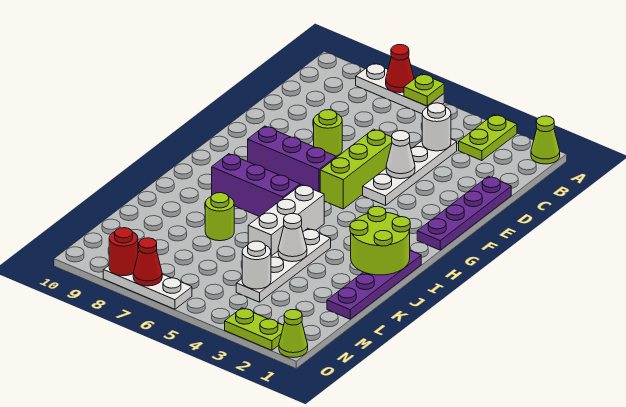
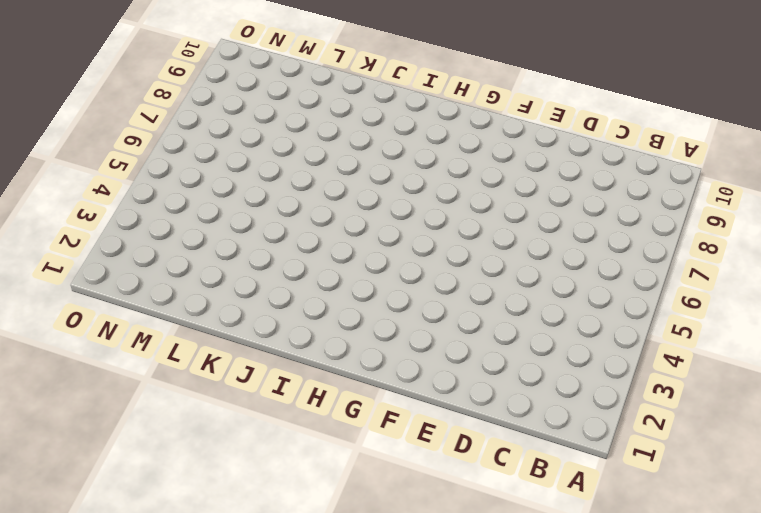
none -> lime 1x1 cone [531,116,560,164]
none -> lime 1x2 plate [459,115,517,161]
none -> white 1x3 plate [356,63,444,114]

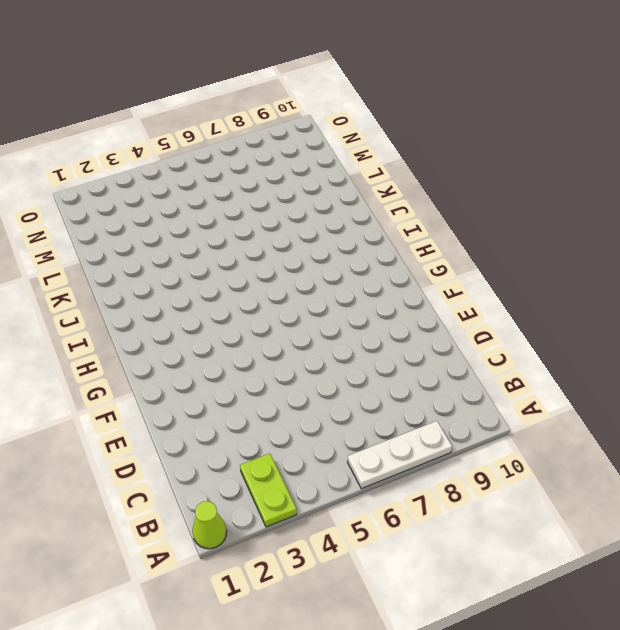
none -> white 1x4 plate [363,139,457,205]
none -> purple 1x4 plate [417,176,511,250]
none -> lime 1x3 brick [320,129,392,209]

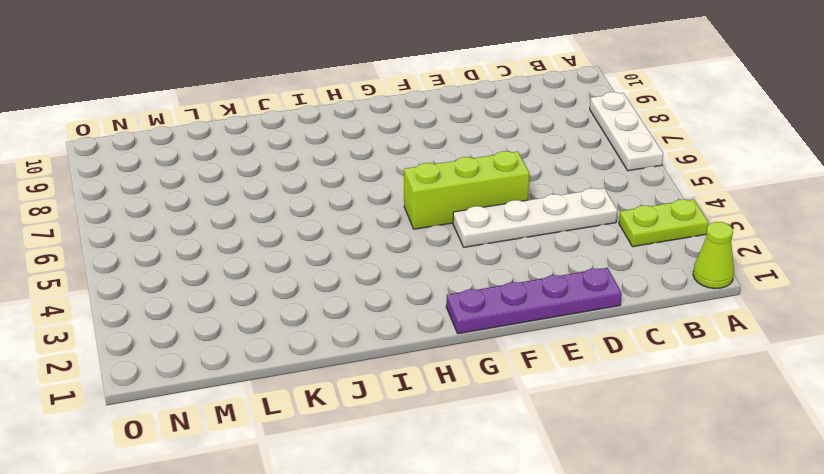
none -> lime 1x1 round brick [314,110,342,156]
none -> purple 1x3 brick [248,126,336,192]
none -> purple 1x4 plate [327,251,421,319]

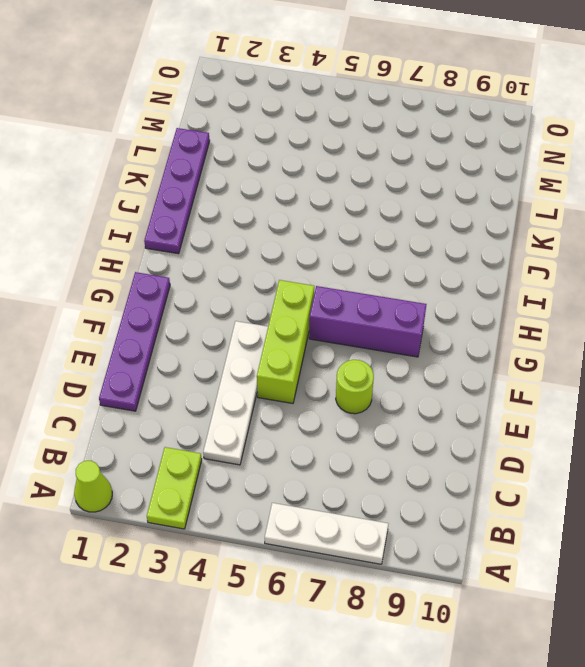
none -> white 1x3 brick [248,185,325,256]
none -> purple 1x3 brick [212,154,300,217]
none -> white 1x4 plate [236,228,331,302]

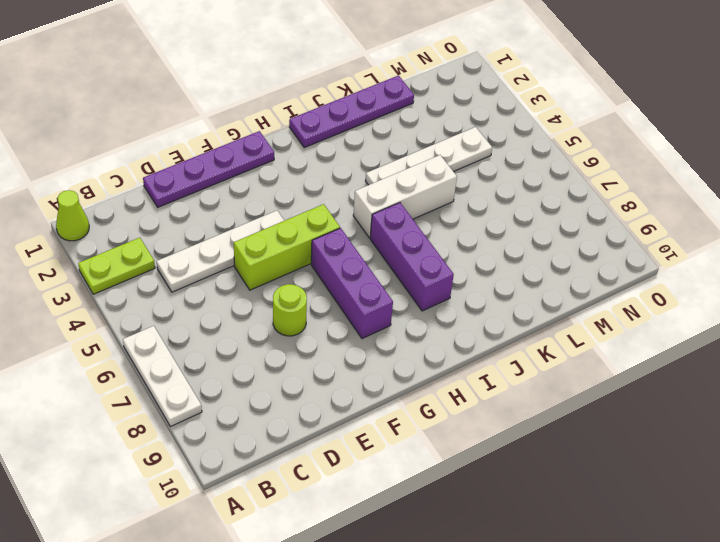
none -> lime 1x1 round brick [205,193,234,241]
none -> lime 1x1 cone [279,310,308,358]
none -> lime 1x2 plate [225,308,284,350]

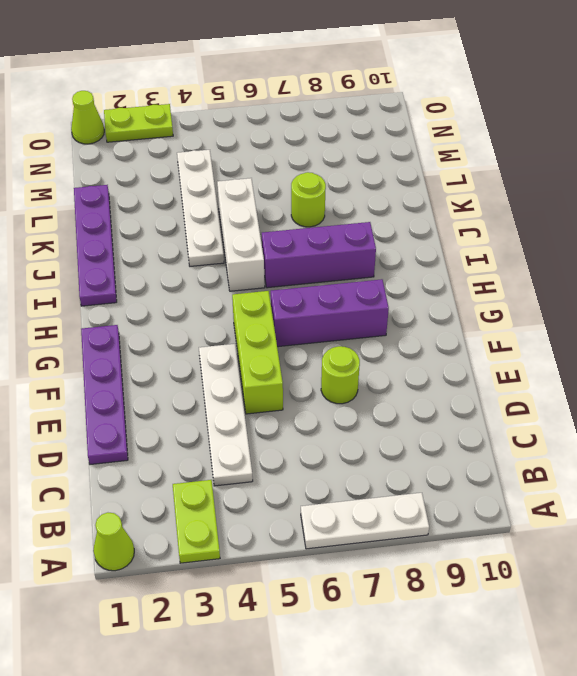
none -> white 1x3 plate [103,266,192,309]
none -> lime 1x1 plate [404,74,444,106]
none -> red 1x1 cone [386,45,414,93]

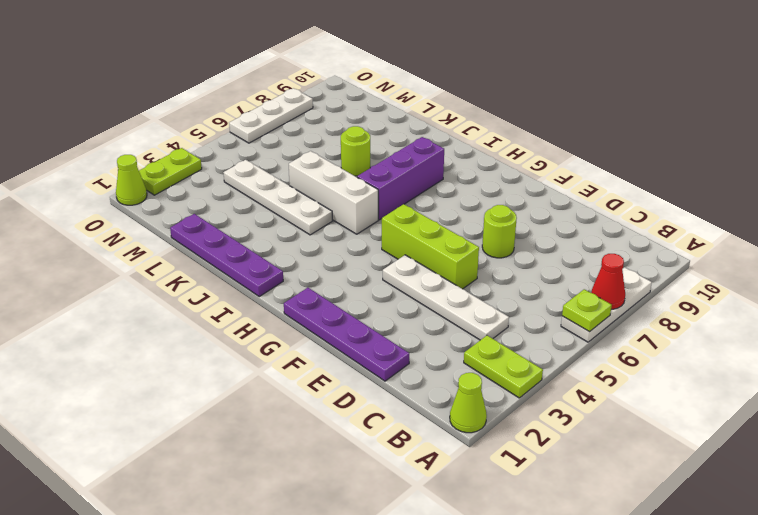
none -> purple 1x3 brick [248,126,336,192]
none -> white 1x1 round brick [422,103,451,151]
none -> white 1x1 cone [386,131,415,179]

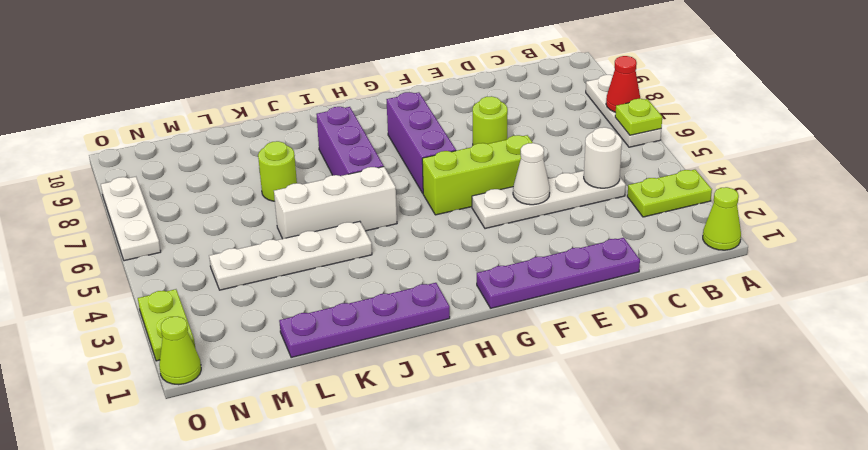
none -> lime 2x2 round brick [350,206,410,275]
none -> white 1x1 cone [278,214,307,262]
none -> white 1x1 round brick [242,241,271,289]

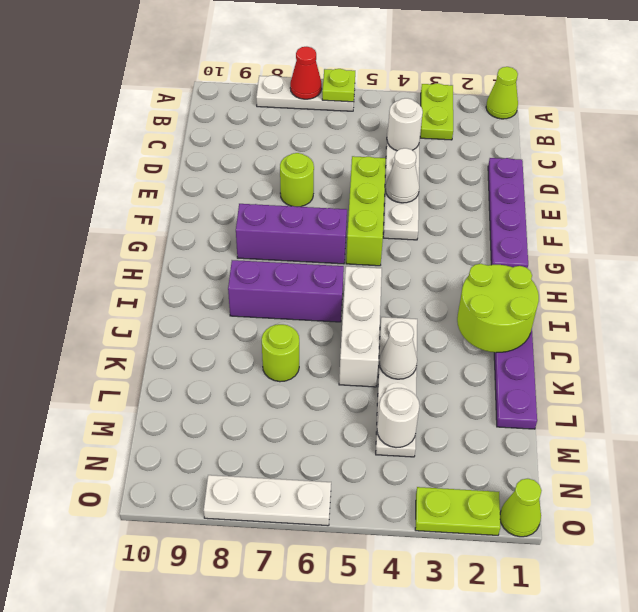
none -> red 1x1 cone [133,238,162,286]
none -> red 1x1 round brick [109,228,138,276]

